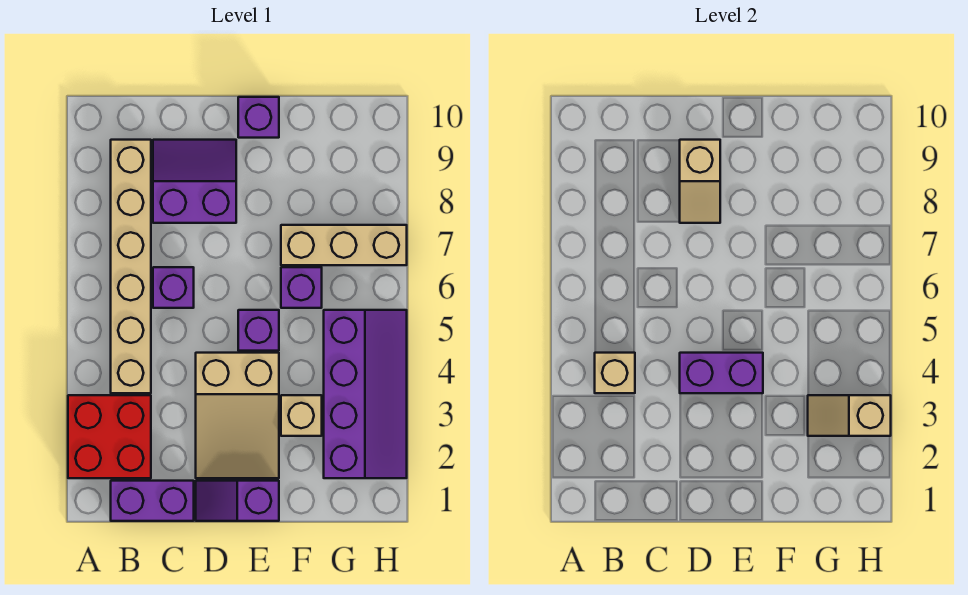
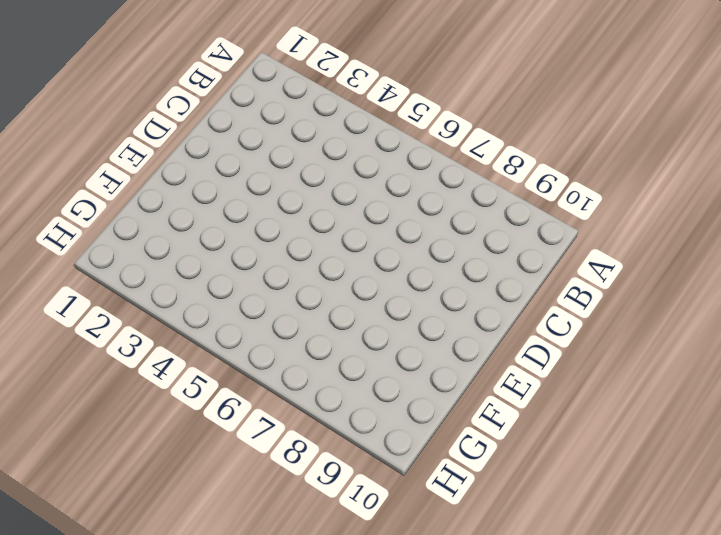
none -> red 2x2 brick [68,395,151,478]
none -> purple 1x2 brick [111,481,194,521]
none -> tan 1x6 brick [111,140,151,393]

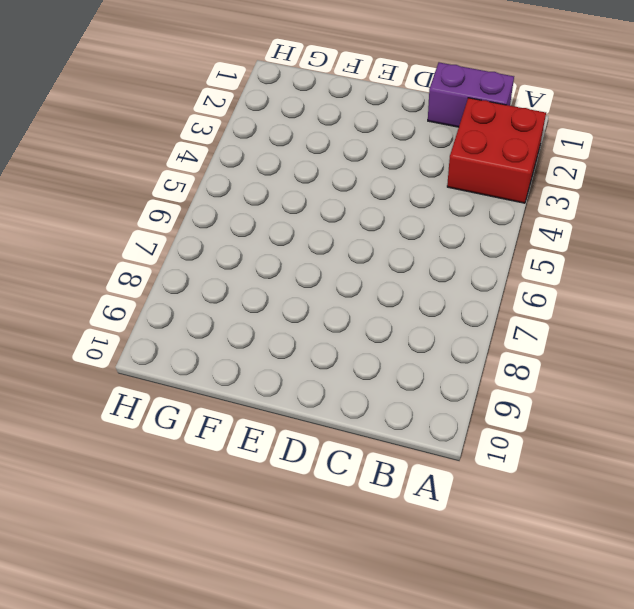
none -> tan 1x6 brick [111,140,151,393]
none -> purple 1x1 brick [153,267,194,308]
none -> purple 2x2 slope [153,140,236,223]

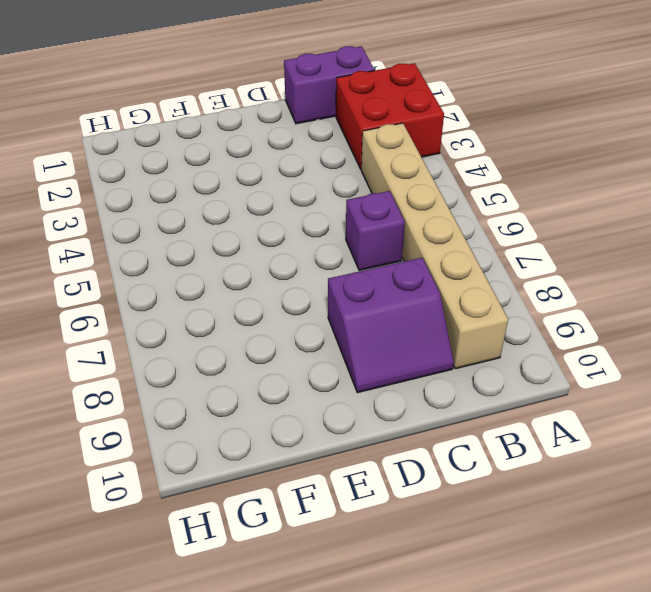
none -> purple 1x2 slope [196,481,279,521]
none -> tan 2x3 slope [196,353,279,478]
none -> purple 1x1 brick [238,310,279,351]

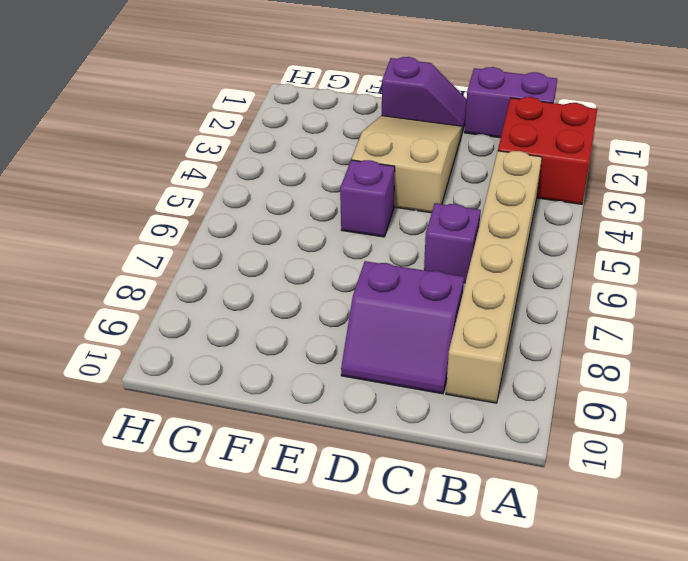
none -> purple 1x1 brick [238,97,279,138]
none -> tan 1x1 brick [281,395,322,436]
none -> purple 1x1 brick [281,267,322,308]

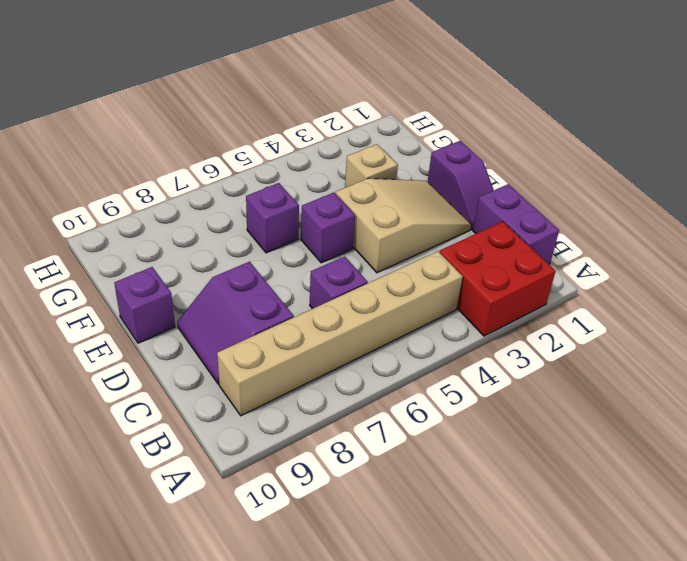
none -> tan 1x3 brick [281,225,407,265]
none -> purple 2x4 slope [324,310,407,478]
none -> tan 1x1 brick [595,353,635,393]

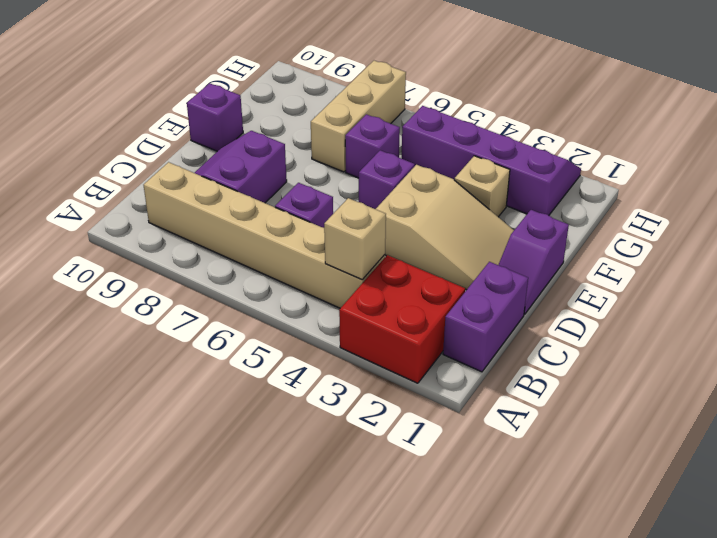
none -> purple 1x2 brick [680,353,763,393]
none -> tan 1x2 slope [680,140,720,223]
none -> tan 1x2 slope [808,395,891,436]

